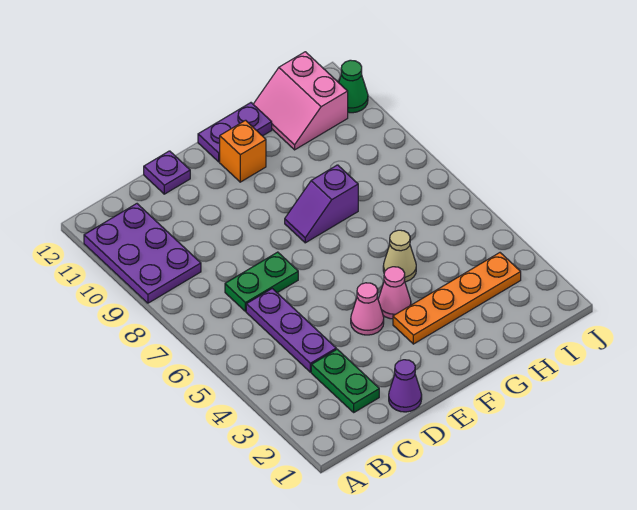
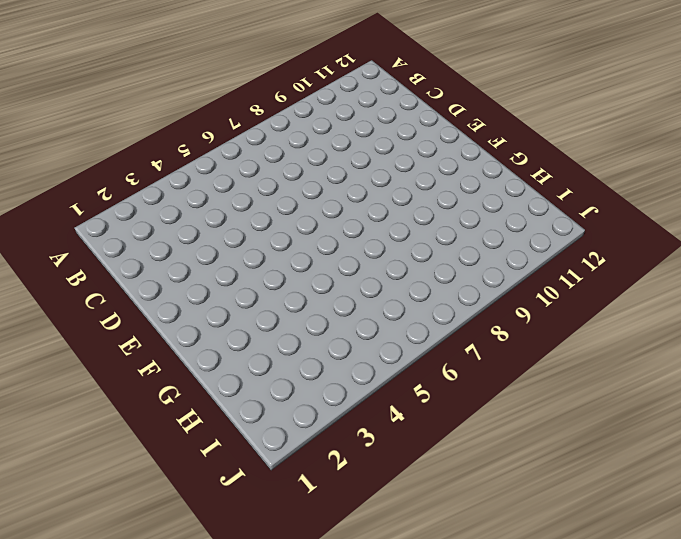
none -> purple 2x3 plate [84,204,201,303]
none -> green 1x2 plate [311,349,379,412]
none -> purple 1x3 plate [246,289,336,372]

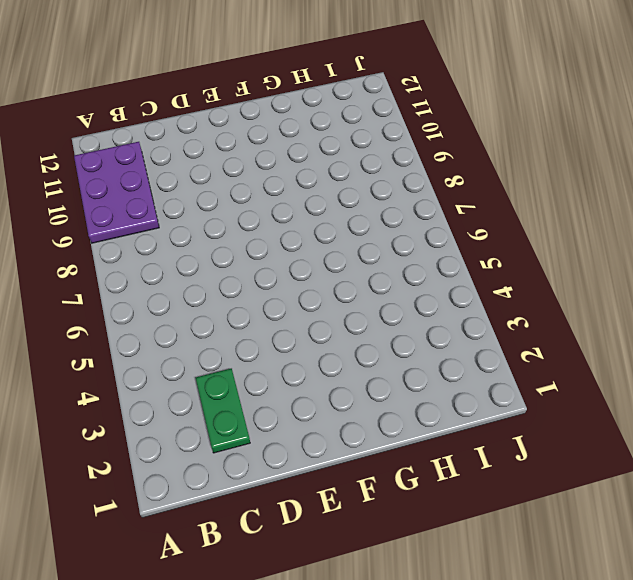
none -> purple 1x3 plate [246,289,336,372]
none -> green 1x2 plate [225,252,298,311]
none -> purple 1x1 cone [389,360,422,412]

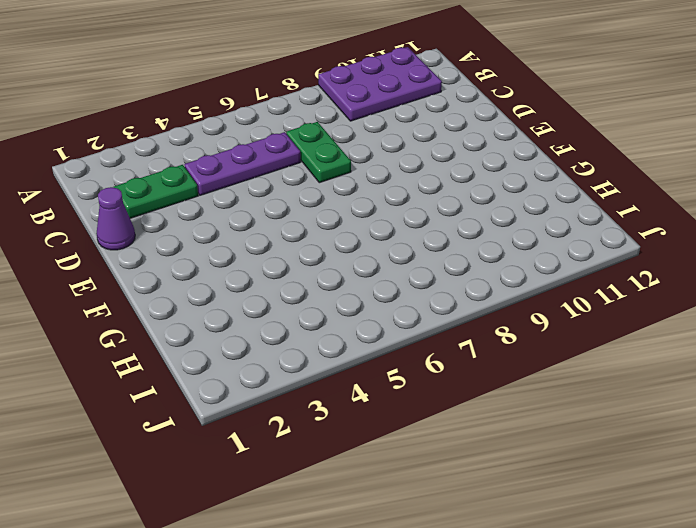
none -> purple 1x1 plate [144,151,190,194]
none -> pink 1x1 cone [351,283,384,335]
none -> orange 1x4 plate [393,253,521,344]

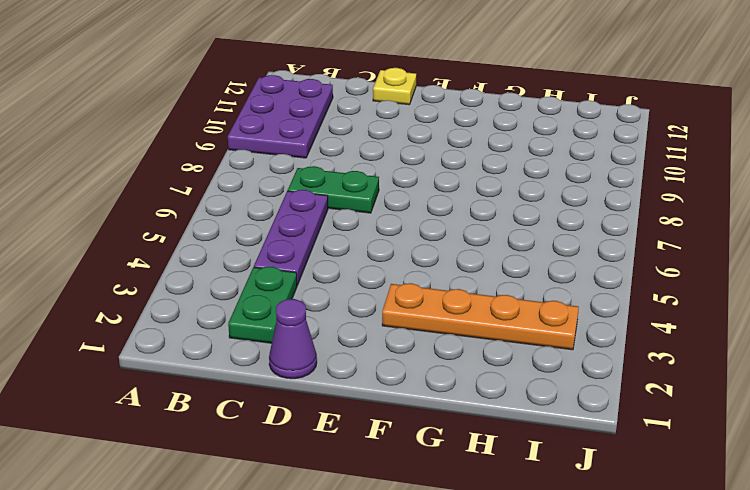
yellow 1x1 plate [373,68,416,105] -> purple 1x1 plate [144,151,190,194]
none -> pink 1x1 cone [351,283,384,335]
none -> pink 1x1 cone [378,267,411,319]
none -> purple 1x2 slope [285,165,358,243]

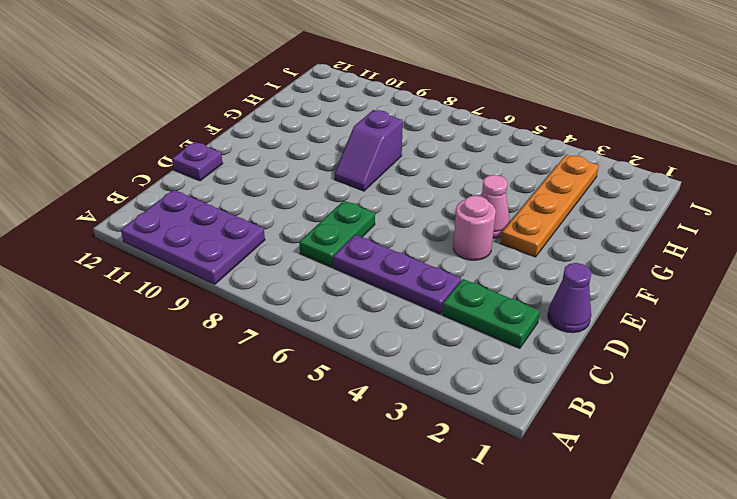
pink 1x1 round brick [453,196,496,260] -> pink 1x1 cone [351,283,384,335]
none -> orange 1x1 brick [220,120,266,182]
none -> purple 1x2 plate [198,103,272,162]
none -> tan 1x1 cone [383,230,416,282]

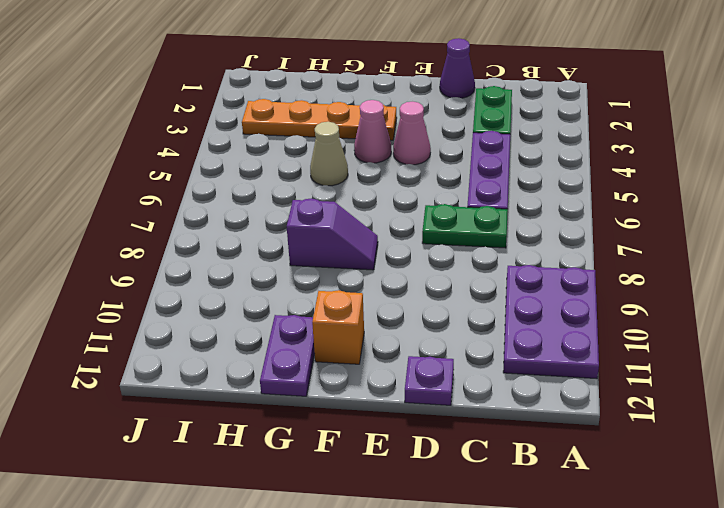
purple 1x2 plate [260,315,315,396] -> purple 1x2 plate turned to [198,103,272,162]
none -> pink 2x2 slope [253,52,348,150]
none -> green 1x1 cone [339,60,368,113]

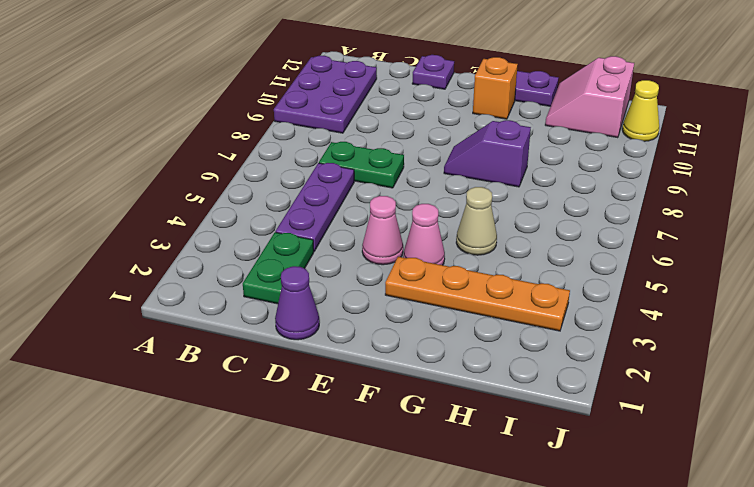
yellow 1x1 cone [622,80,659,141] -> green 1x1 cone [339,60,368,113]

